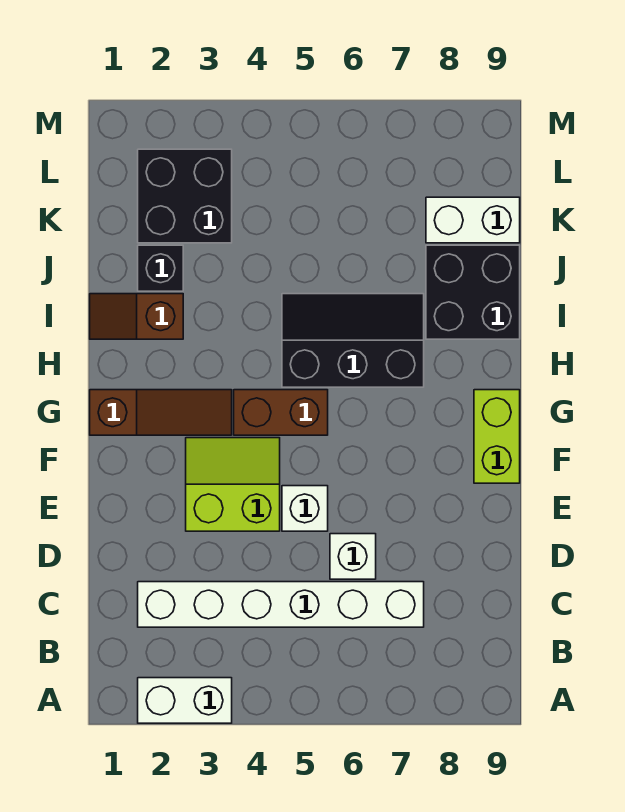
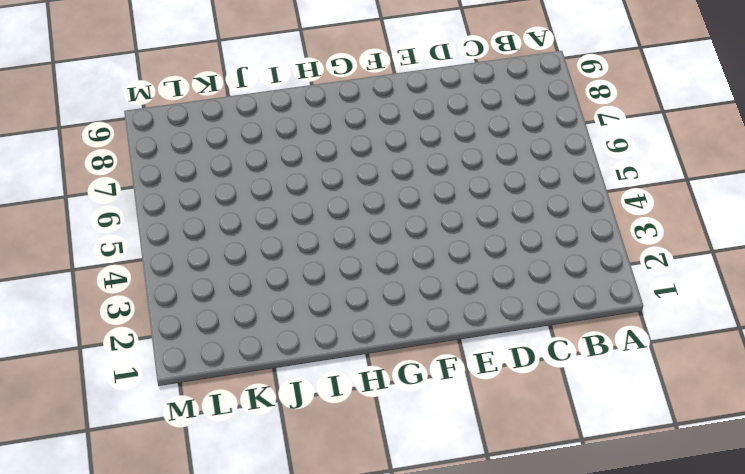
none -> white 1x2 brick [138,678,232,723]
none -> white 1x6 brick [138,582,424,627]
none -> white 1x1 brick [330,534,376,579]

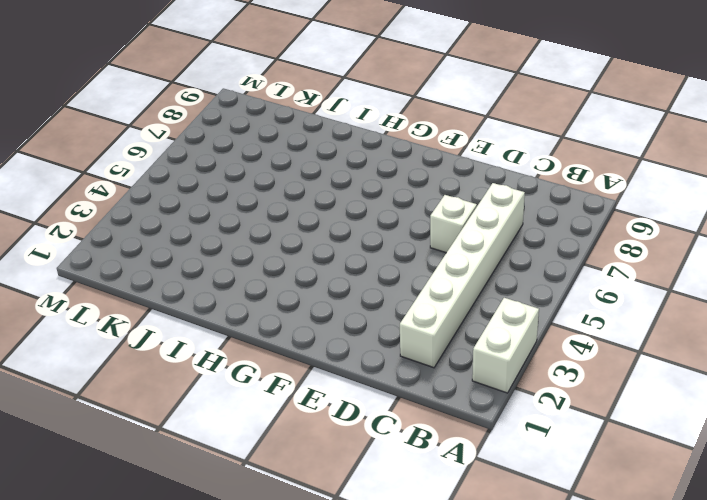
none -> lime 2x2 slope [186,438,280,531]
none -> white 1x1 brick [282,486,328,531]
none -> lime 1x2 brick [474,390,520,483]

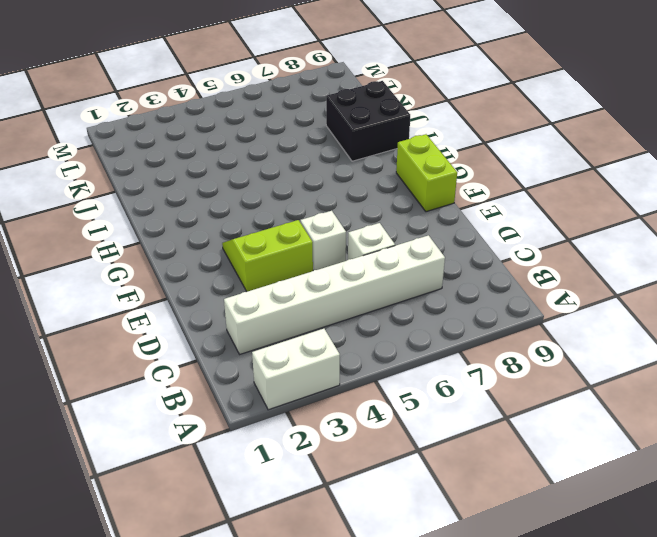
none -> brown 1x3 slope [90,390,232,435]
none -> brown 1x2 brick [234,390,328,435]
none -> black 2x3 slope [282,294,424,387]

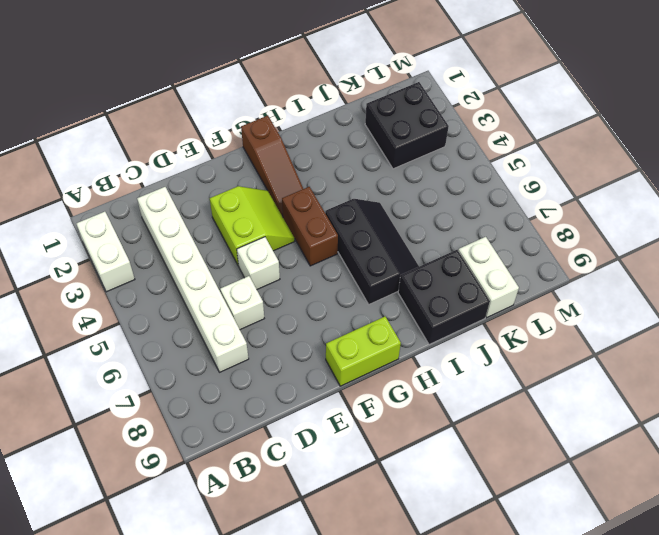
none -> brown 1x2 slope [90,294,183,339]
none -> black 1x1 brick [138,245,183,291]

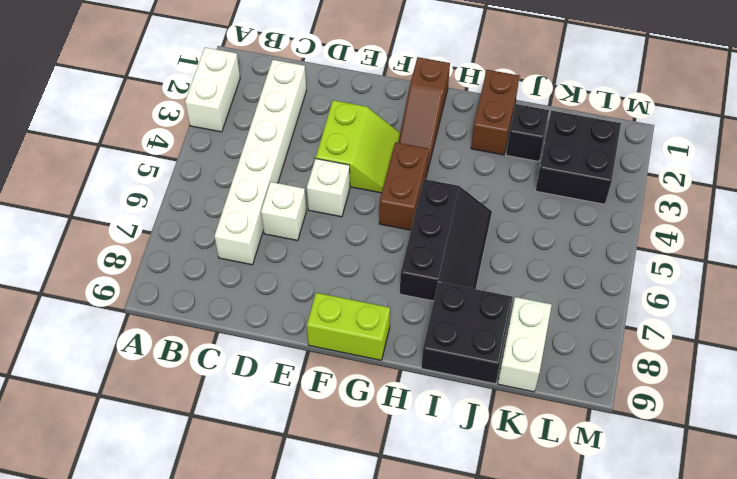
brown 1x2 brick [471,70,520,155] -> brown 1x2 slope [90,294,183,339]

